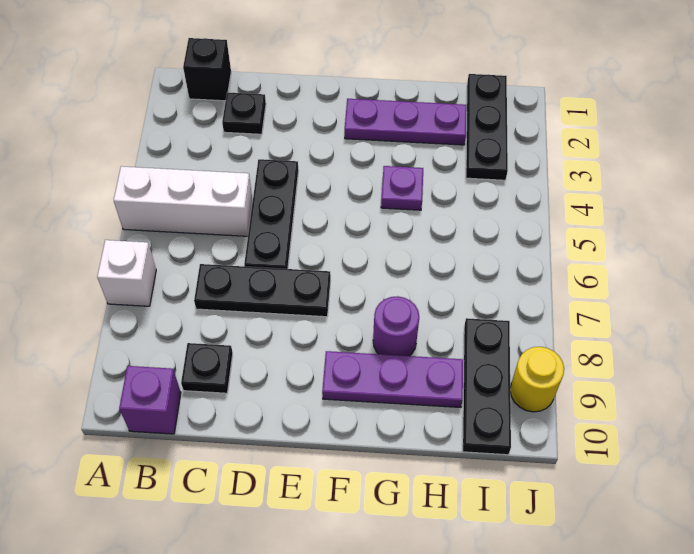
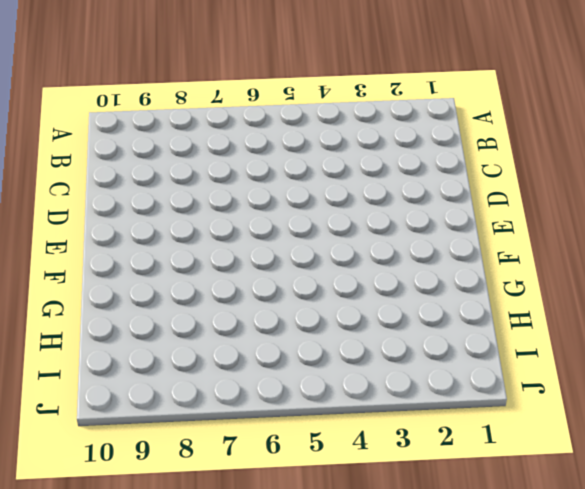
none -> white 1x3 brick [114,166,253,236]
none -> white 1x1 brick [97,240,156,306]
none -> black 1x1 brick [183,38,231,101]

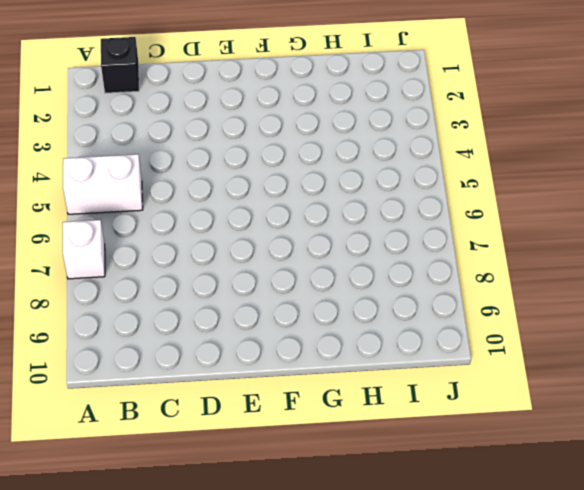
white 1x2 brick [63,154,143,214] -> white 1x3 brick [114,166,253,236]
none -> purple 1x1 brick [119,366,181,434]
none -> black 1x1 plate [222,92,266,134]
none -> black 1x3 plate [194,264,331,317]

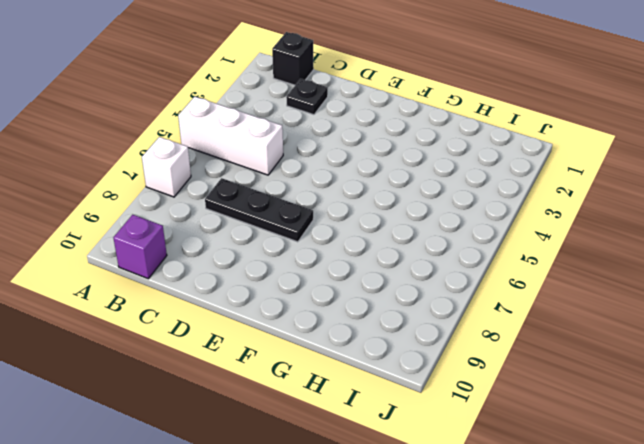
none -> black 1x1 plate [181,343,233,393]
none -> black 1x3 plate [244,159,299,269]
none -> purple 1x3 plate [345,99,466,145]

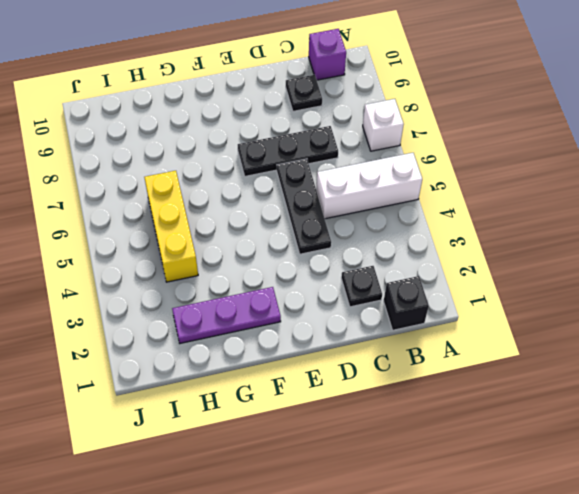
yellow 1x3 brick [144,171,198,282] -> none
none -> purple 1x3 plate [322,351,463,407]
none -> purple 1x1 plate [381,166,423,210]
none -> purple 1x1 round brick [373,296,419,356]

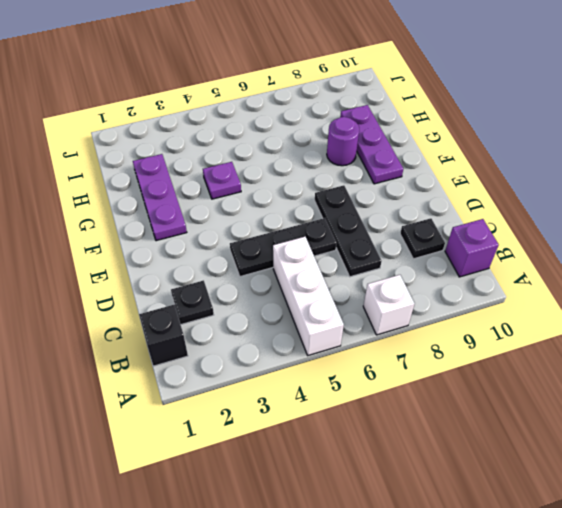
none -> black 1x3 plate [466,74,508,180]
none -> black 1x3 plate [463,318,511,455]
none -> yellow 1x1 round brick [510,347,564,412]

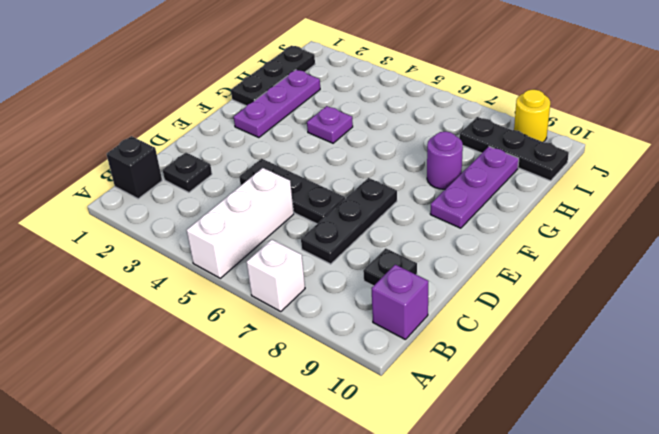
black 1x3 plate [231,46,315,106] -> black 1x3 plate turned to [466,74,508,180]

